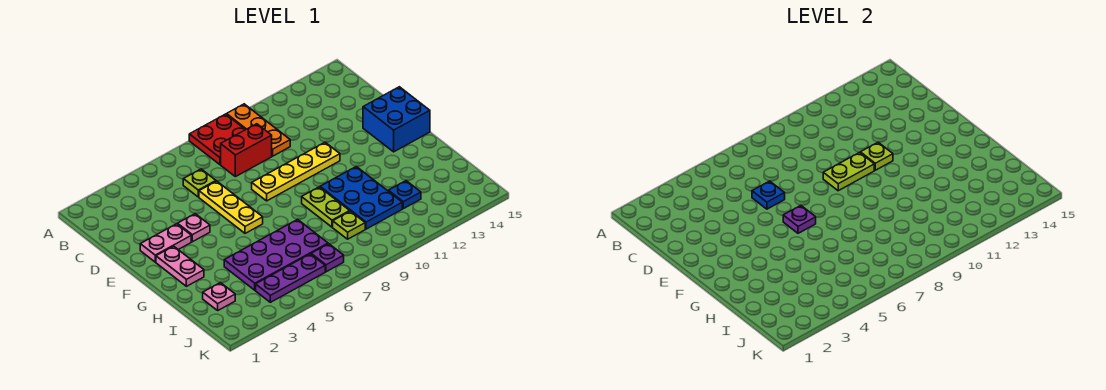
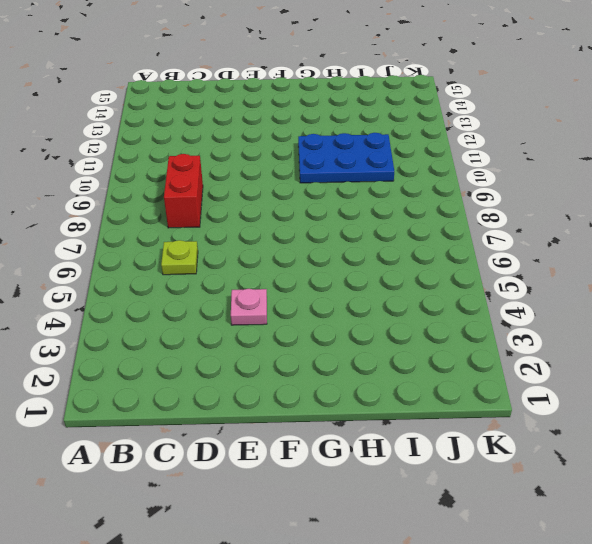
none -> red 2x2 plate [189,114,245,164]
none -> orange 1x3 plate [227,104,290,156]
none -> yellow 1x3 plate [199,181,263,233]

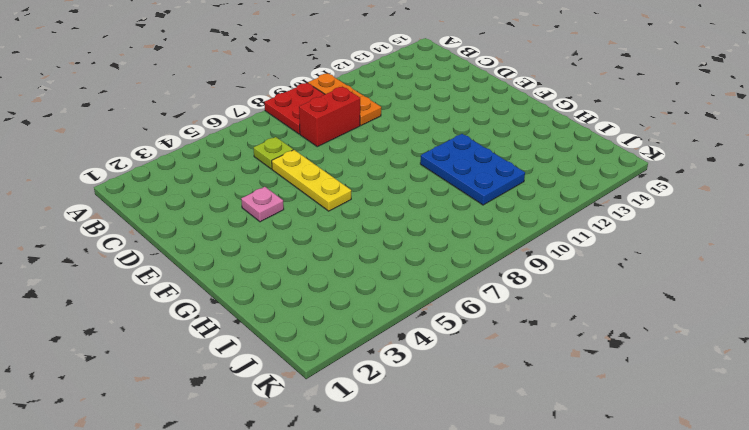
none -> pink 1x2 plate [140,224,191,262]
none -> yellow 1x4 plate [252,142,340,201]
none -> blue 2x2 brick [363,87,430,152]

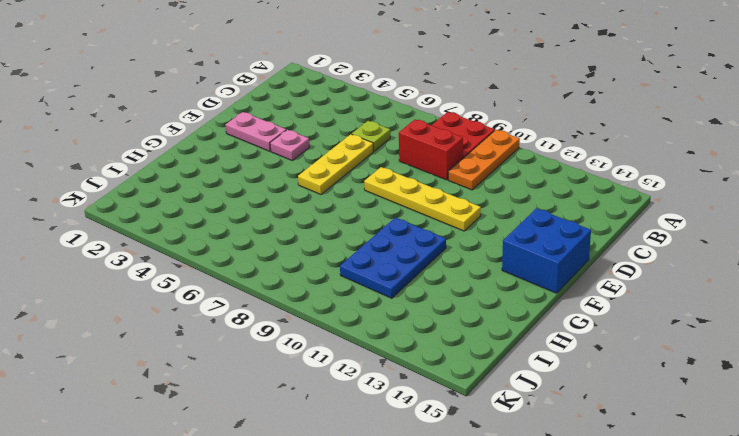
none -> pink 1x2 plate [156,246,204,286]
none -> lime 1x2 plate [302,187,350,227]
none -> purple 2x4 plate [224,219,328,290]

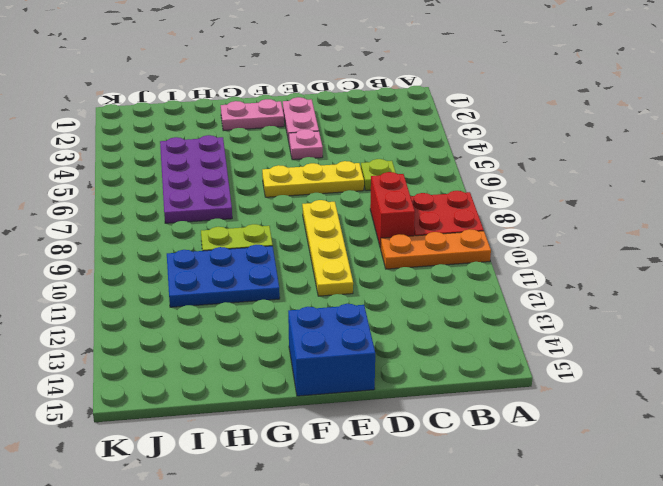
none -> pink 1x1 plate [203,283,235,310]
none -> lime 1x1 plate [333,211,365,239]
none -> blue 1x1 plate [388,181,421,209]

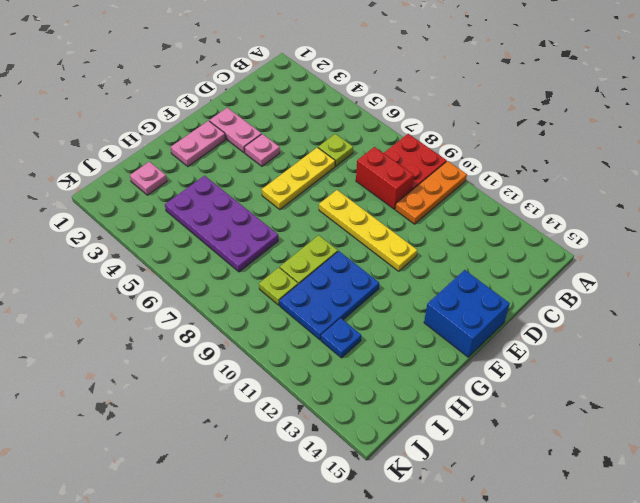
none -> purple 1x3 plate [256,254,325,302]
none -> purple 1x1 plate [311,244,344,272]
none -> blue 1x1 plate [752,181,785,209]

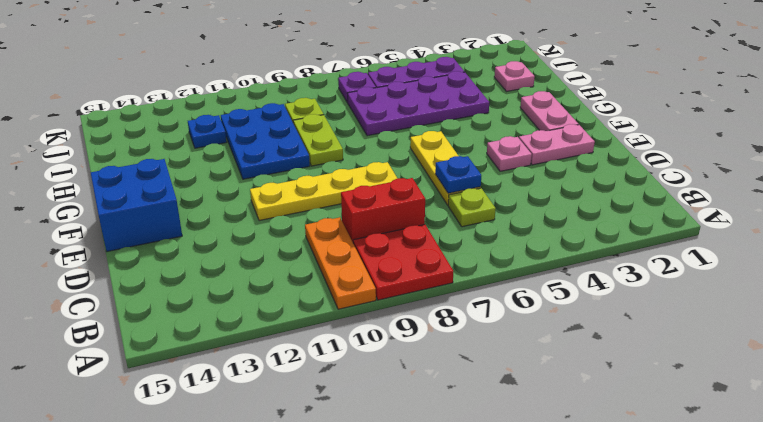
none -> lime 1x2 plate [823,152,874,191]
none -> lime 1x1 plate [860,142,893,170]
none -> purple 1x1 plate [783,205,816,233]

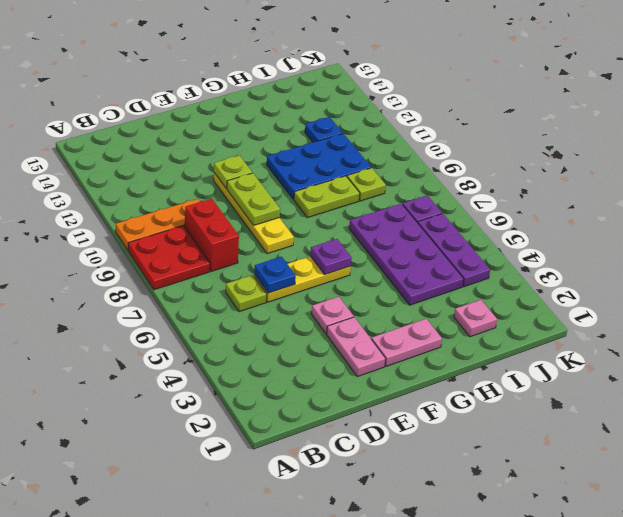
none -> blue 2x2 brick [363,87,430,152]

